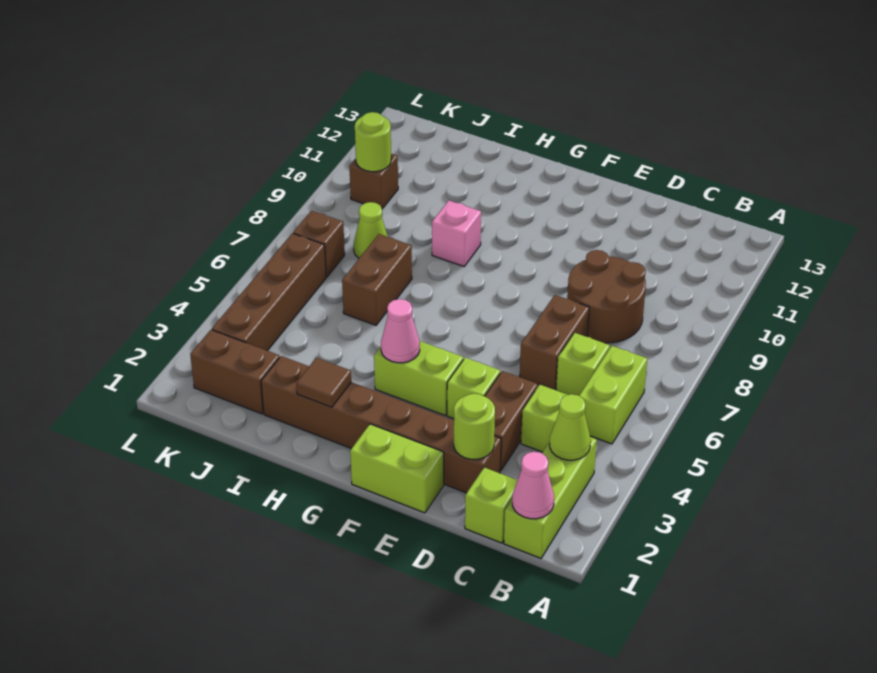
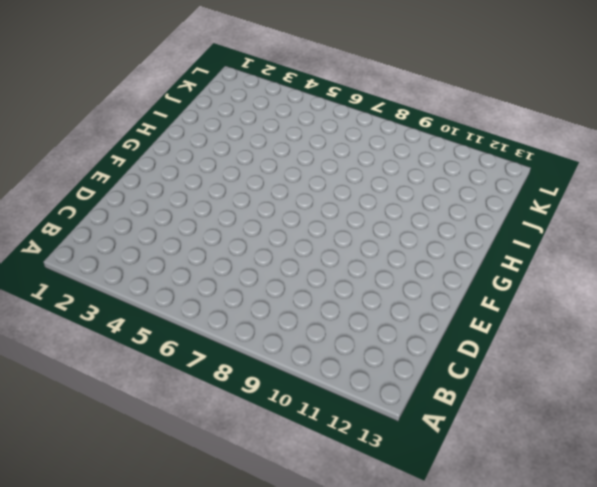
none -> lime 1x3 brick [504,437,597,558]
none -> lime 1x2 brick [579,346,647,444]
none -> lime 1x1 brick [465,467,518,543]

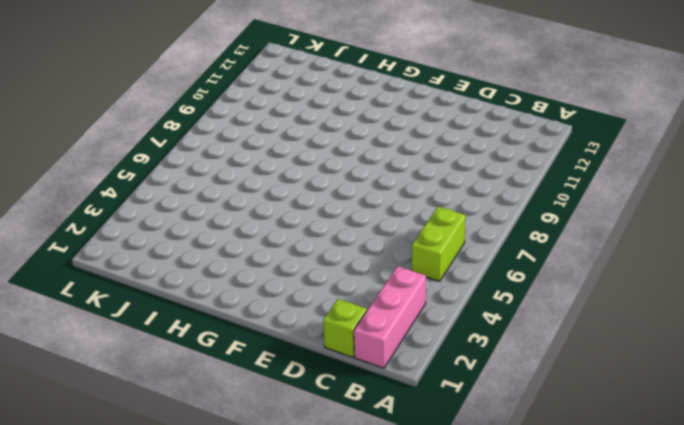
pink 1x3 brick [354,266,426,368] -> lime 1x3 brick [504,437,597,558]
none -> lime 1x1 brick [521,385,567,452]
none -> lime 1x1 brick [556,333,610,396]
none -> brown 2x2 round brick [567,250,646,343]

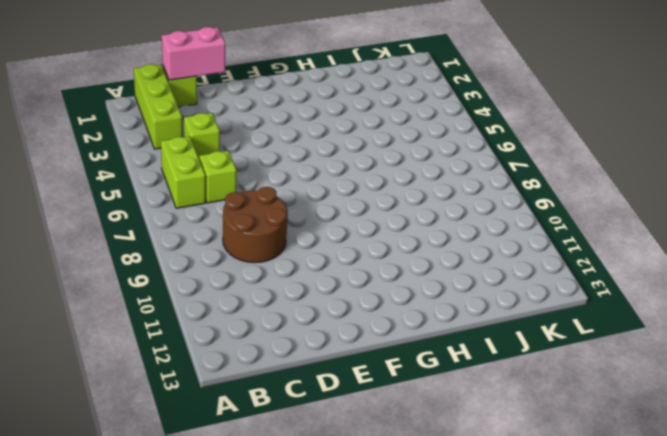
pink 1x2 brick [162,27,225,80] -> none
none -> brown 1x6 brick [261,356,501,493]
none -> brown 1x2 brick [485,371,538,471]
none -> brown 1x2 brick [520,295,589,389]

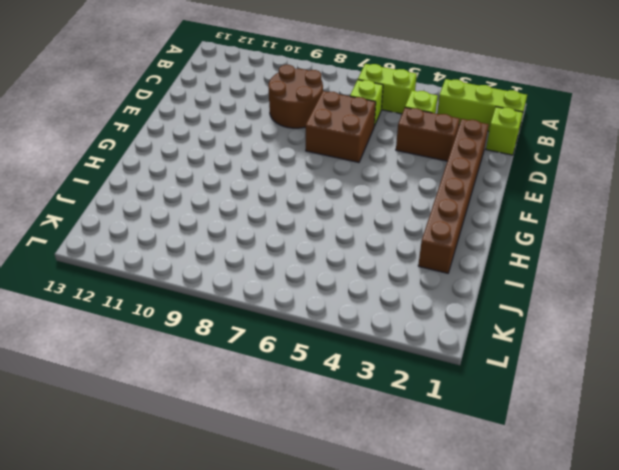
brown 2x2 brick [305,91,376,162] -> brown 1x2 brick [520,295,589,389]
none -> lime 1x2 brick [350,424,444,513]
none -> lime 1x1 brick [447,358,500,419]
none -> lime 1x2 brick [374,341,463,415]

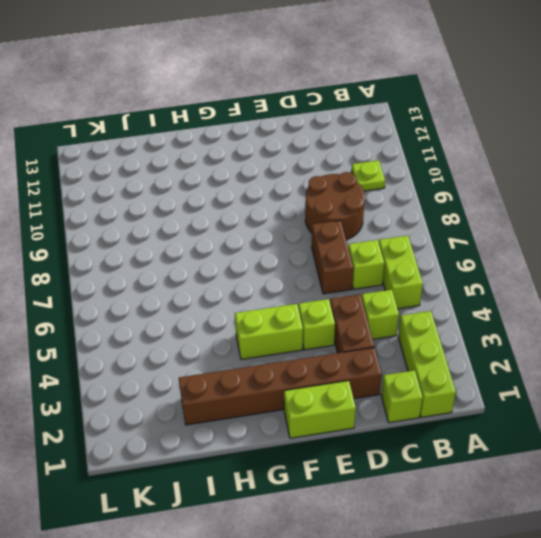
lime 1x1 plate [352,160,385,191] -> none
none -> pink 1x1 brick [432,201,481,266]
none -> brown 1x2 brick [342,234,412,325]
none -> brown 1x2 brick [190,330,280,414]

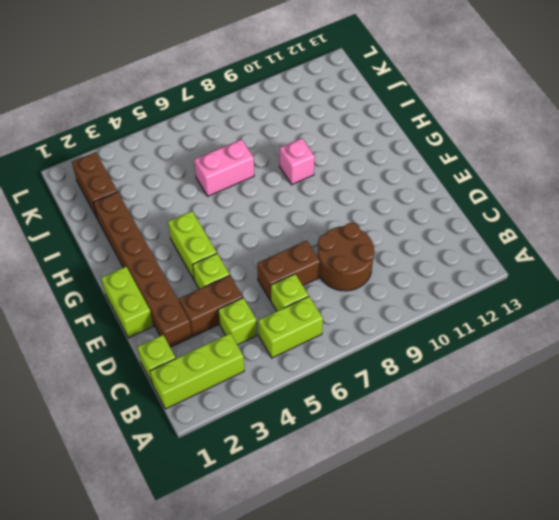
pink 1x2 brick [194,139,254,196] -> brown 1x2 brick [342,234,412,325]
none -> lime 1x1 cone [354,202,388,258]
none -> brown 1x4 brick [212,233,326,351]
none -> brown 1x1 brick [293,211,345,277]

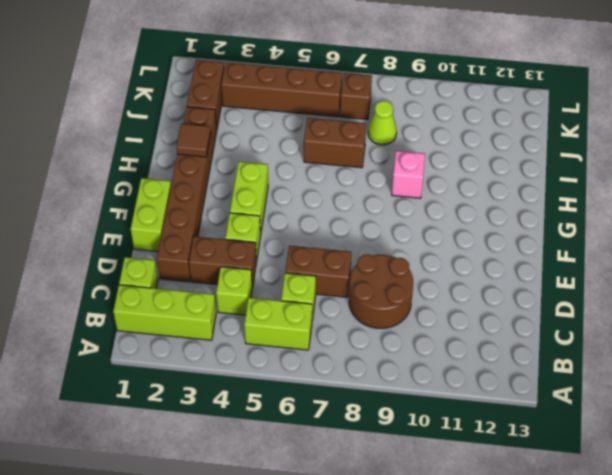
none -> brown 1x1 brick [349,154,398,209]
none -> pink 1x1 cone [512,452,554,519]
none -> lime 1x1 cone [550,394,591,460]

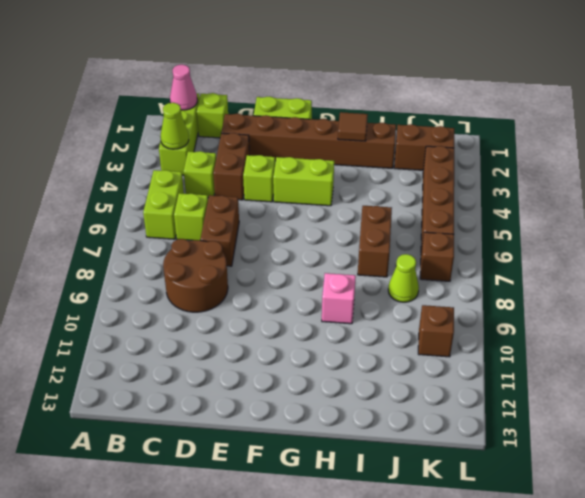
none -> lime 1x1 round brick [454,394,495,459]
none -> pink 1x1 cone [381,299,420,363]
none -> lime 1x1 round brick [355,112,391,172]

